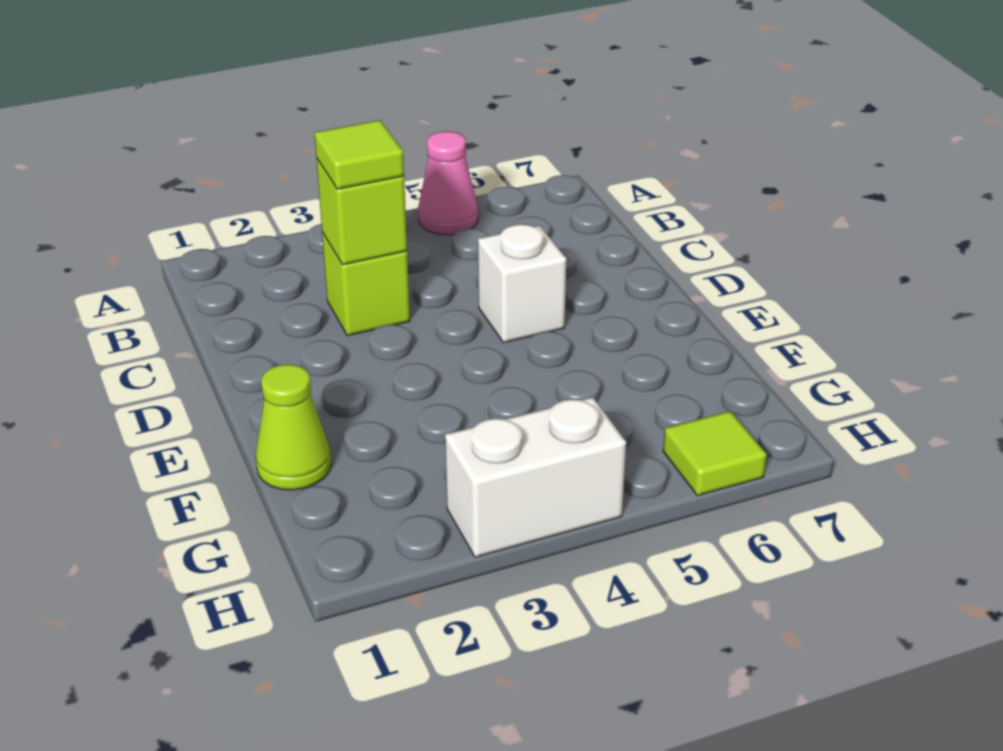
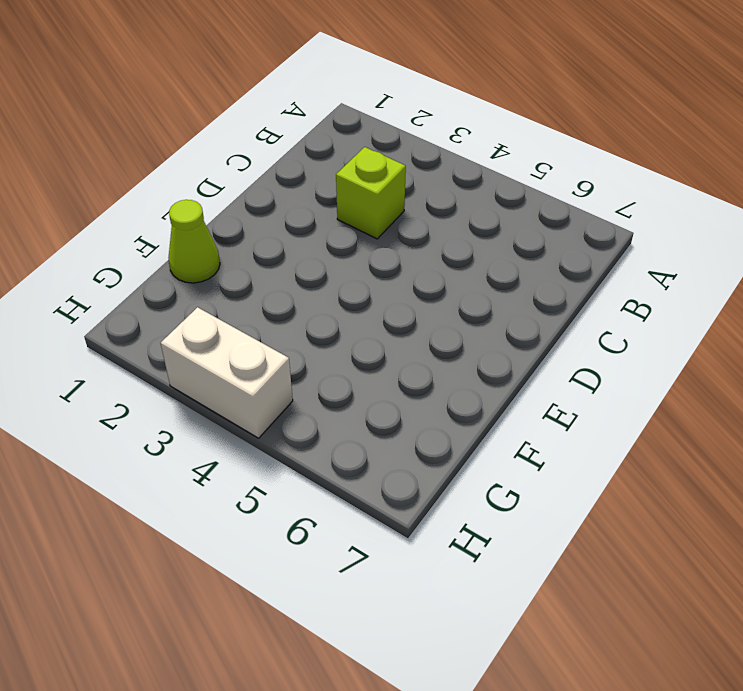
none -> pink 1x1 cone [418,131,478,235]
none -> white 1x1 brick [478,224,566,343]

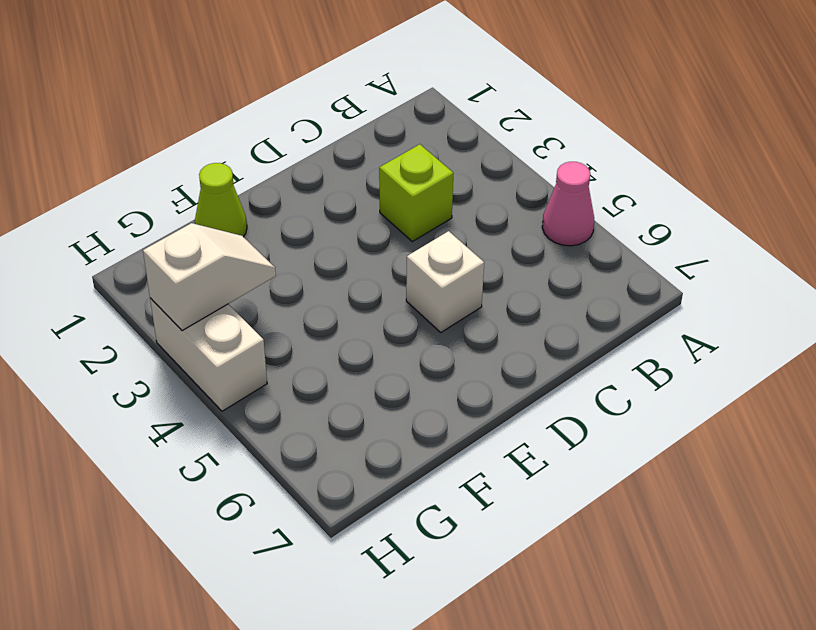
white 1x2 slope [143,223,276,331] -> none
none -> lime 1x1 tile [663,411,767,496]
none -> lime 1x1 brick [317,159,407,265]

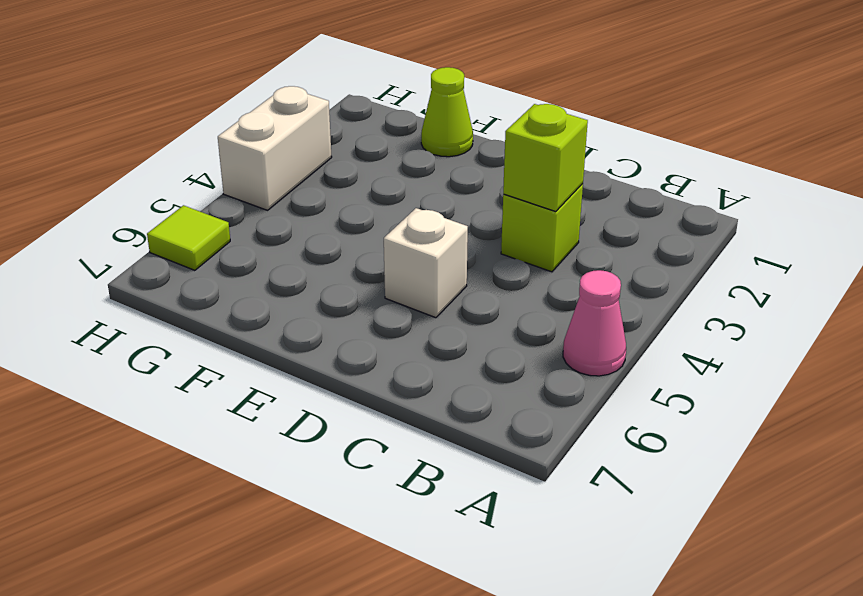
none -> lime 1x1 tile [315,120,404,189]

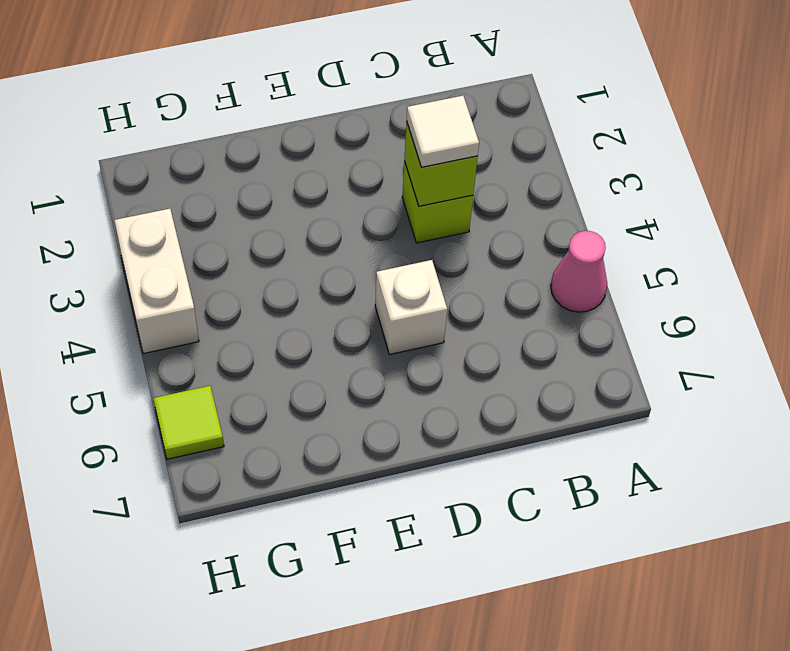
white 1x1 tile [407,96,479,167] -> lime 1x1 tile [315,120,404,189]
none -> lime 1x1 cone [256,364,331,490]

